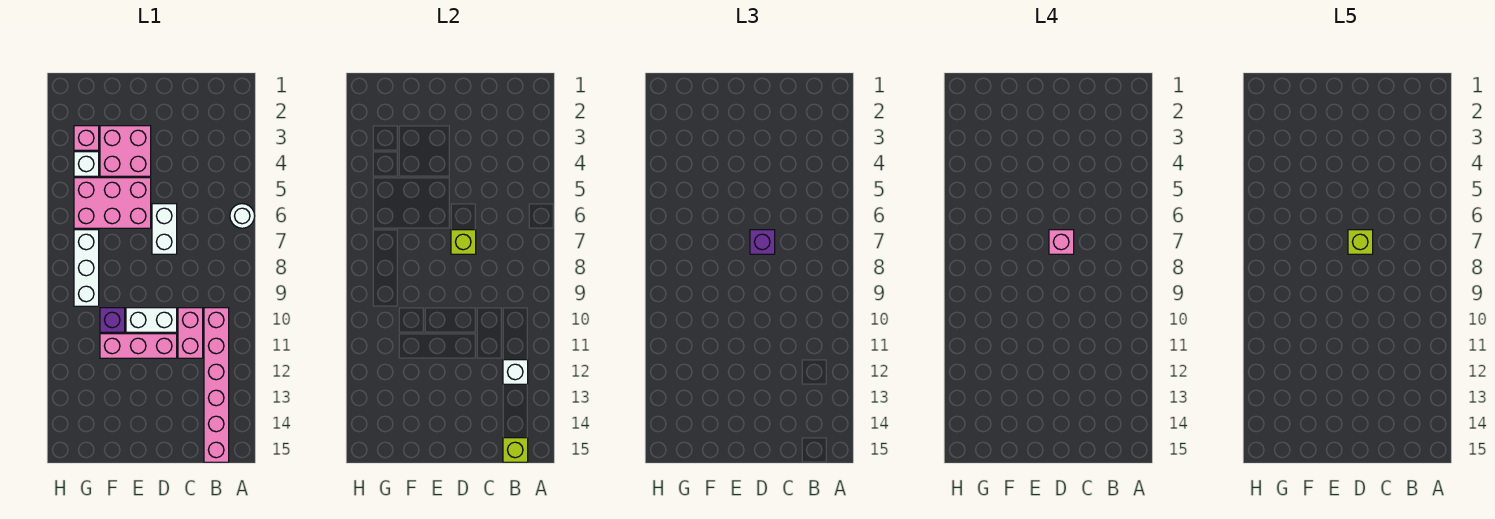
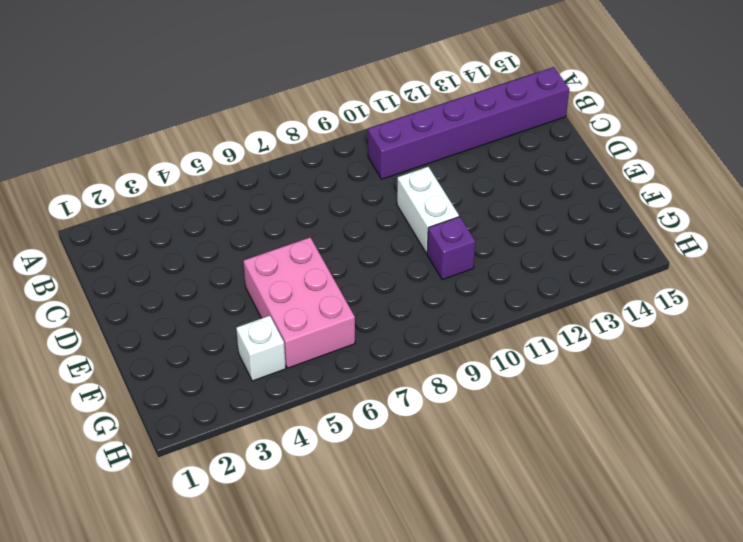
purple 1x6 brick [368,67,569,179] -> pink 1x6 brick [204,308,229,462]
none -> white 1x1 round brick [230,204,255,228]
none -> pink 1x2 brick [178,308,203,358]
none -> white 1x2 brick [152,204,177,254]

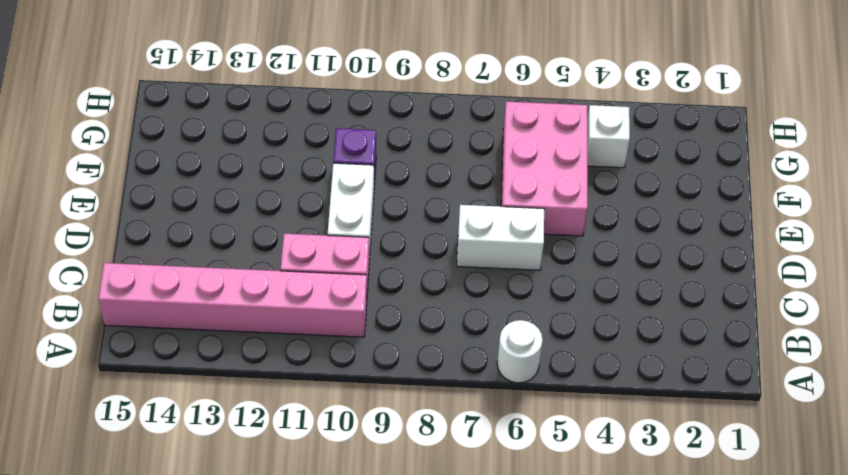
none -> pink 1x3 brick [100,334,177,358]
none -> pink 2x2 brick [100,126,151,176]
none -> pink 1x1 brick [74,126,99,150]

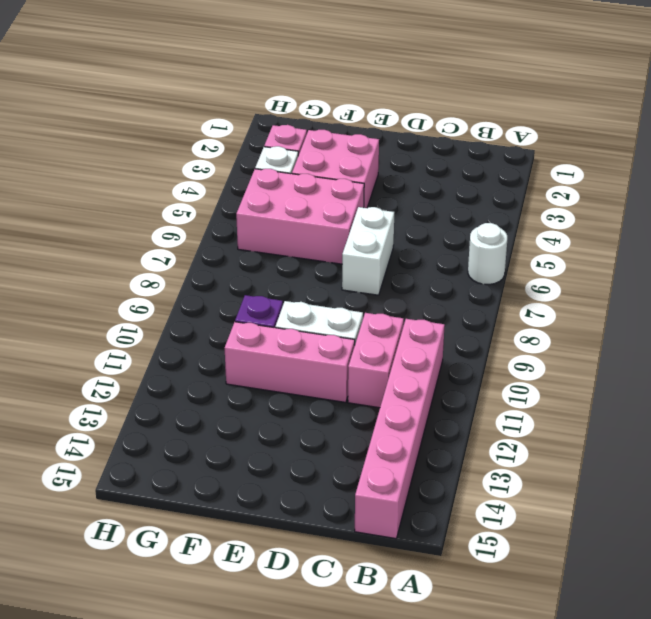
none -> white 1x3 brick [74,230,99,306]
none -> white 1x1 brick [503,360,528,384]
none -> lime 1x1 brick [503,438,528,462]

